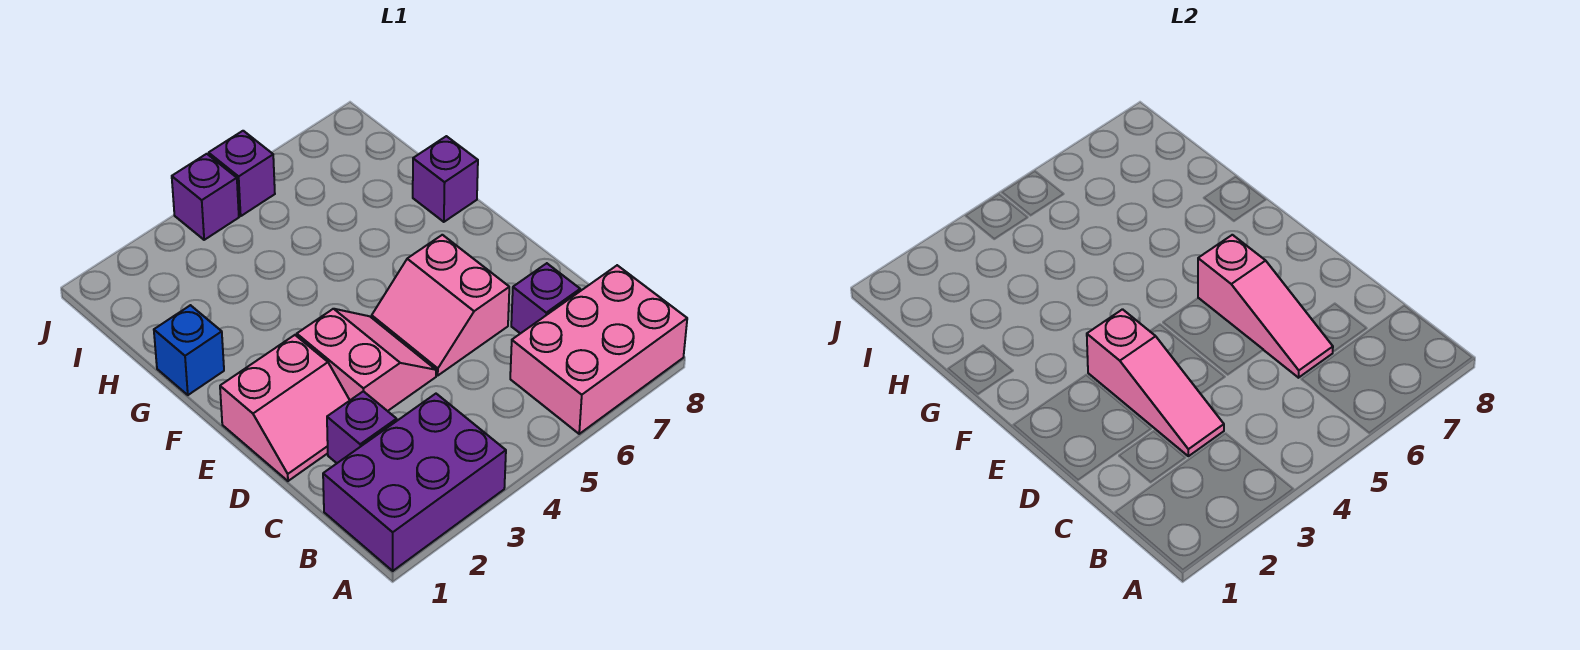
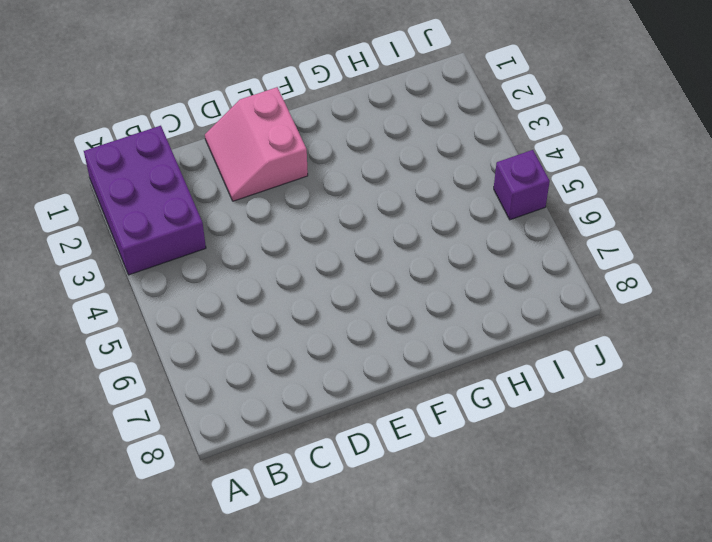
none -> pink 2x3 brick [510,265,687,434]
none -> purple 1x1 brick [327,391,397,463]
none -> purple 1x1 brick [511,263,580,334]

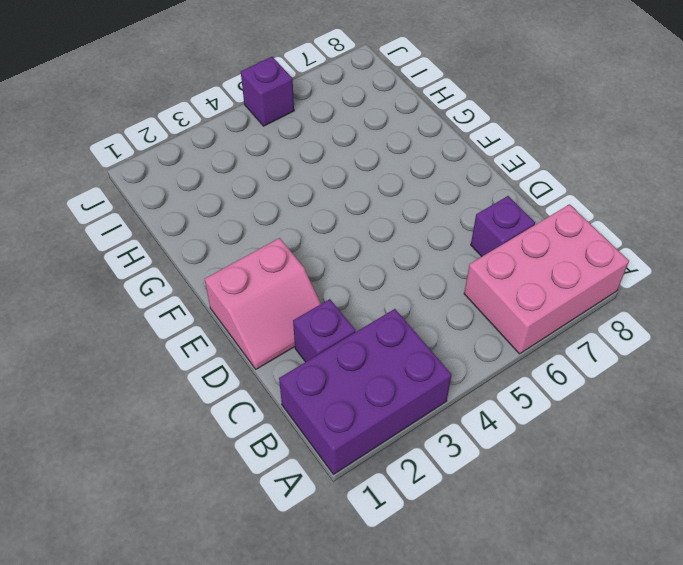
none -> pink 2x2 slope [297,309,436,411]
none -> pink 2x2 slope [372,235,509,375]
none -> blue 1x1 brick [154,305,224,395]

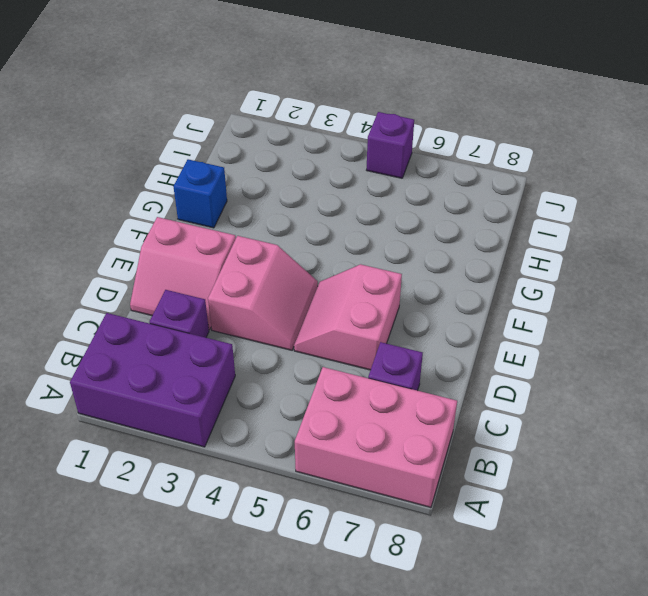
none -> purple 1x1 brick [413,136,478,222]
none -> purple 1x1 brick [172,154,239,240]
none -> pink 1x3 slope [1087,309,1224,456]

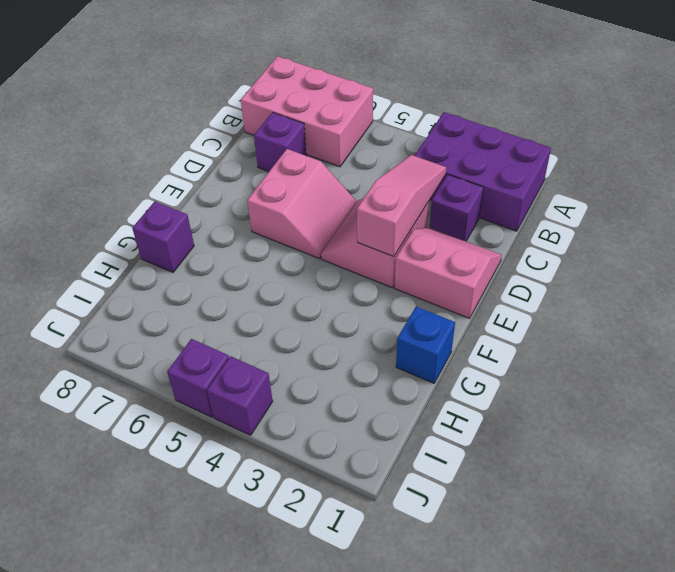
none -> pink 1x3 slope [1198,235,1333,378]

